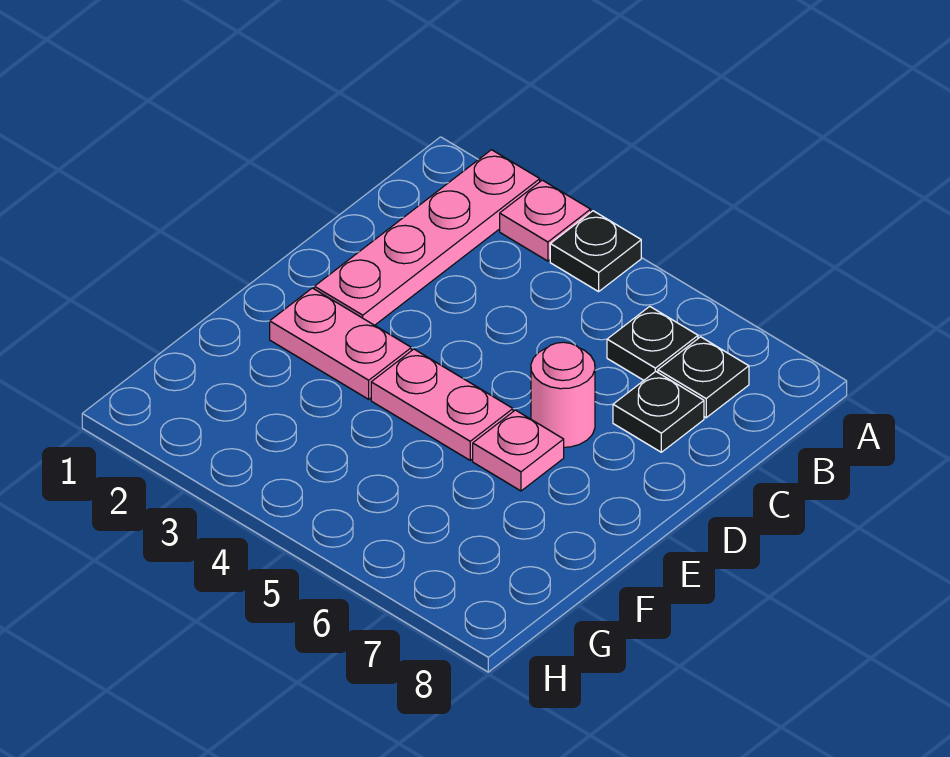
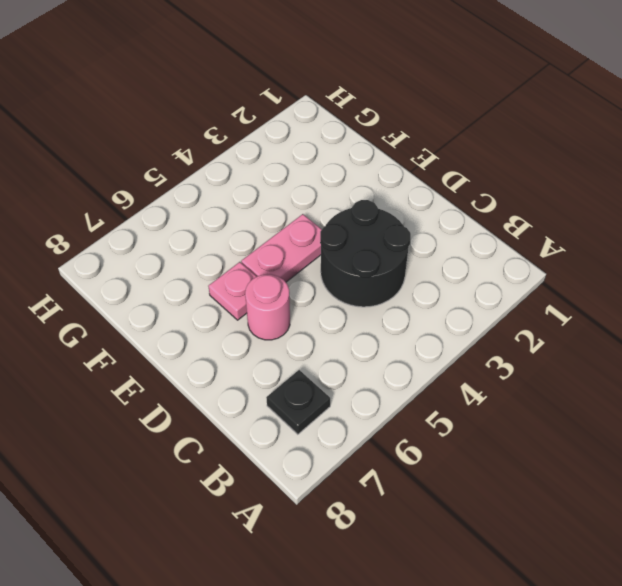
black 2x2 round brick [320,200,411,307] -> none
none -> pink 1x4 plate [314,150,540,325]
none -> pink 1x1 plate [500,180,591,261]

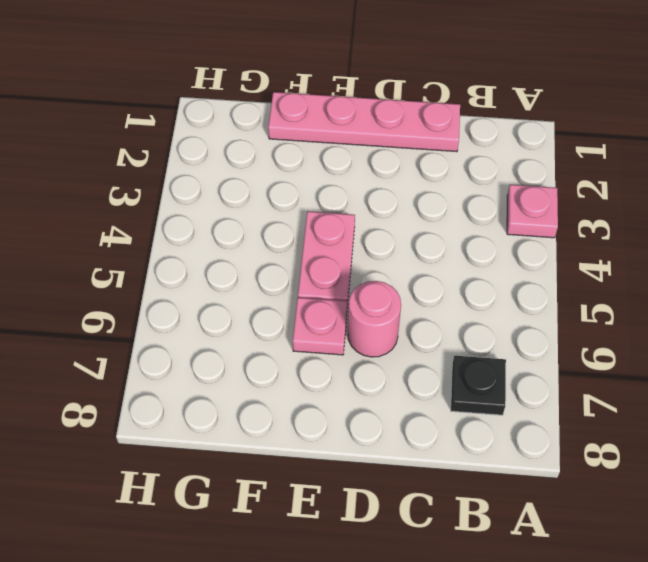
pink 1x4 plate [268,92,460,152] -> pink 1x4 plate moved to [314,150,540,325]
none -> black 1x1 plate [550,211,641,292]
none -> black 1x1 plate [607,306,698,380]

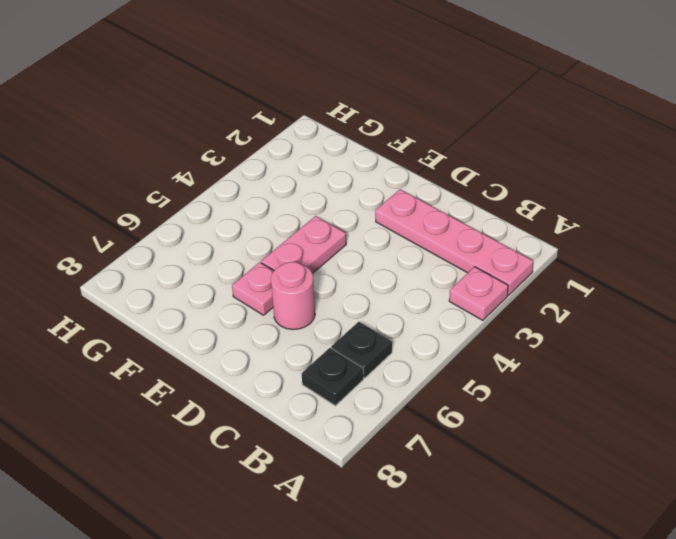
none -> black 1x1 plate [550,211,641,292]
none -> black 1x1 plate [613,371,704,452]

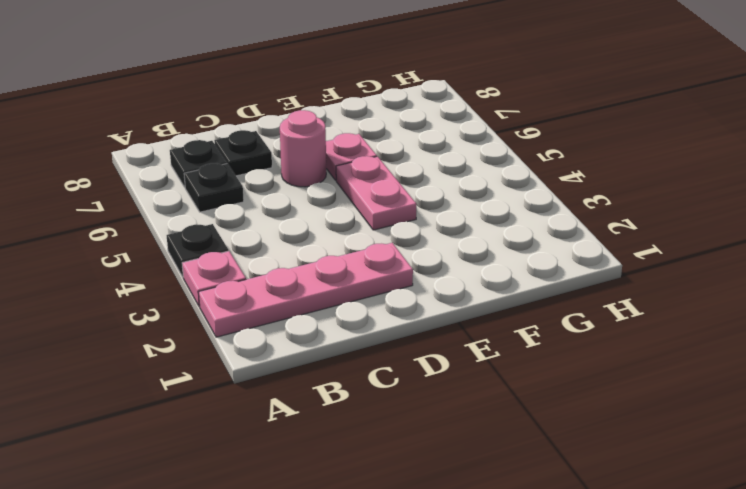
none -> pink 1x2 plate [270,288,411,399]

